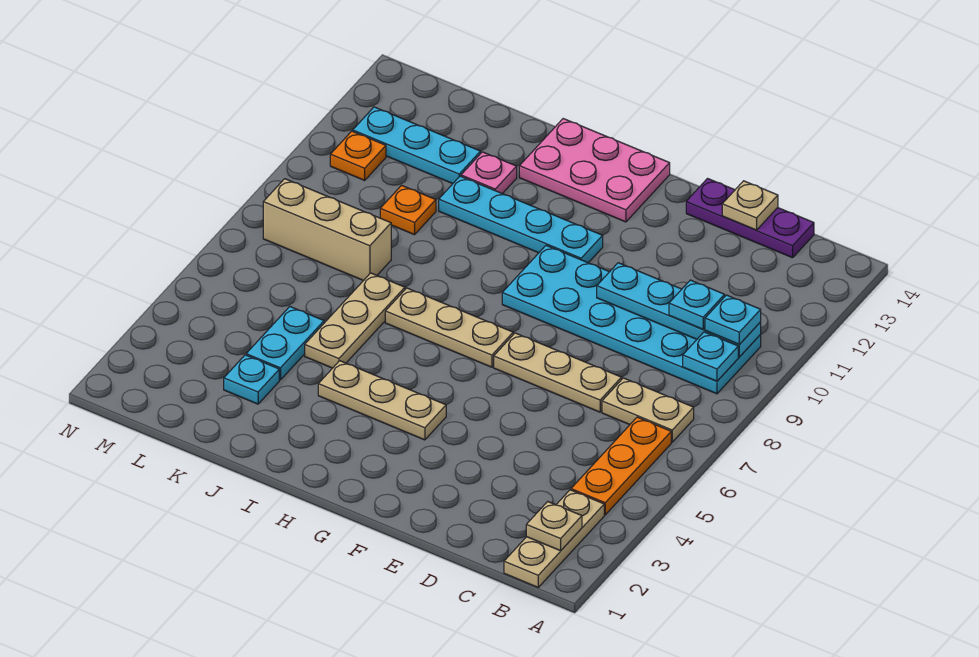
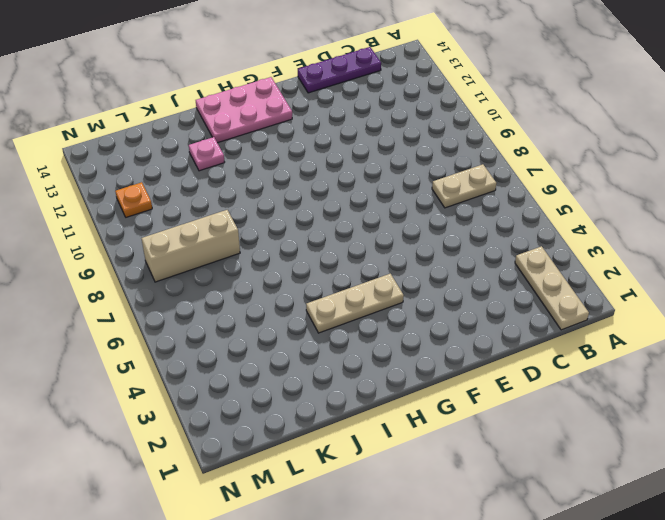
none -> orange 1x3 plate [571,417,671,515]
none -> cyan 2x6 plate [502,246,761,394]
none -> tan 1x3 plate [494,333,622,412]

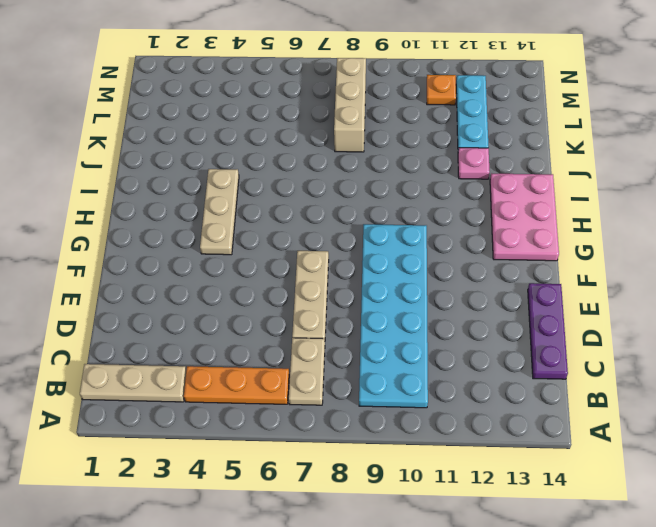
none -> tan 1x3 plate [385,288,513,367]
none -> cyan 1x4 plate [439,176,603,263]
none -> tan 1x3 plate [305,273,405,368]

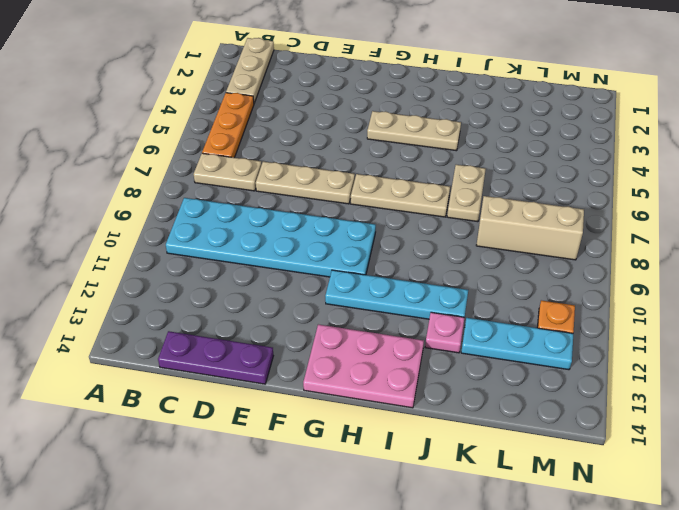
tan 1x2 plate [447,165,486,222] -> tan 1x3 plate [305,273,405,368]
none -> cyan 1x1 plate [224,355,279,404]
none -> cyan 1x2 plate [246,307,324,380]
none -> orange 1x1 plate [380,185,436,235]

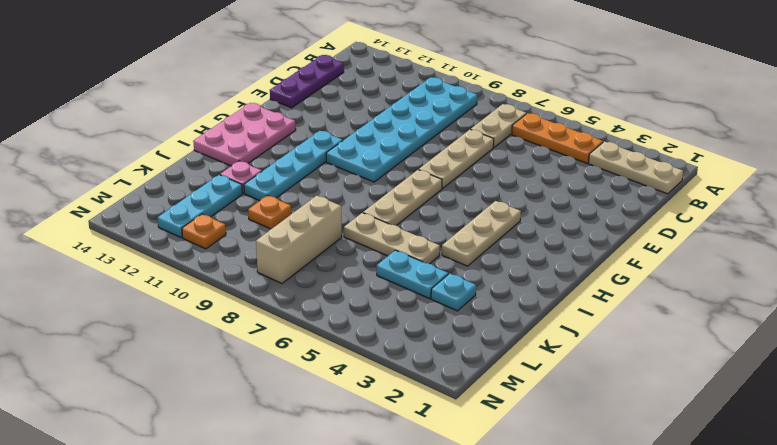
none -> tan 1x1 plate [526,502,582,551]
none -> cyan 1x1 plate [683,332,738,381]
none -> cyan 1x4 plate [597,263,761,357]

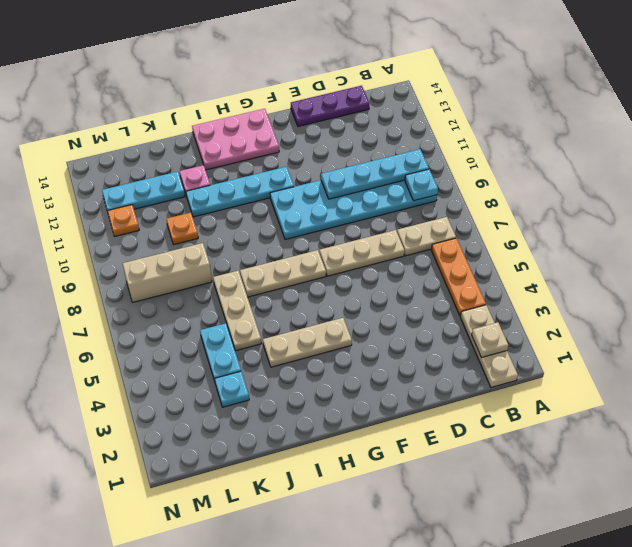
none -> tan 1x1 plate [722,181,778,230]
none -> cyan 1x1 plate [705,295,761,344]
none -> cyan 1x1 plate [669,280,725,329]

